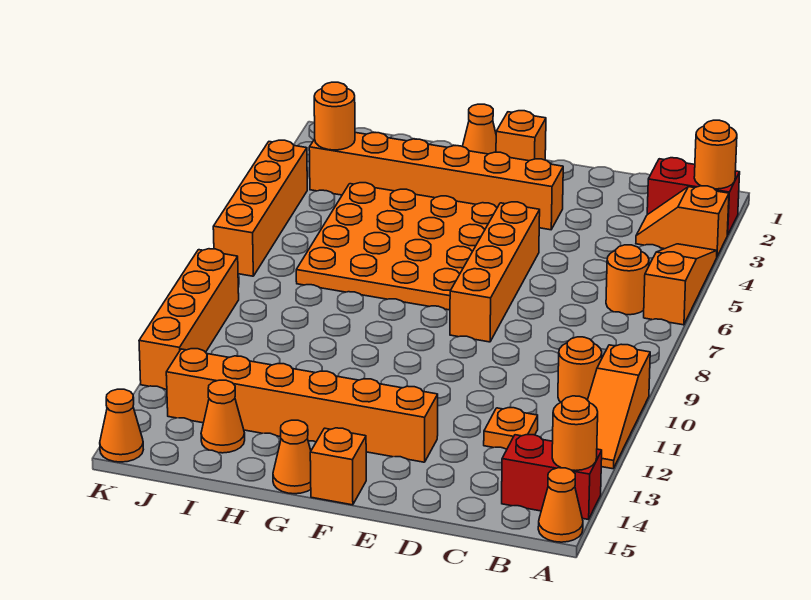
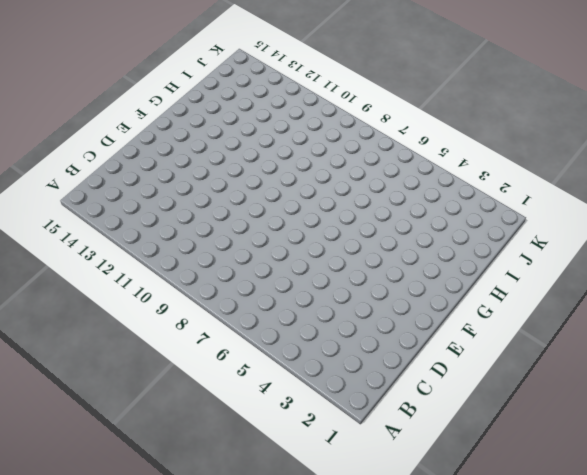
none -> red 1x2 brick [647,158,740,235]
none -> orange 1x2 slope [636,186,729,256]
none -> orange 1x3 slope [644,244,717,325]

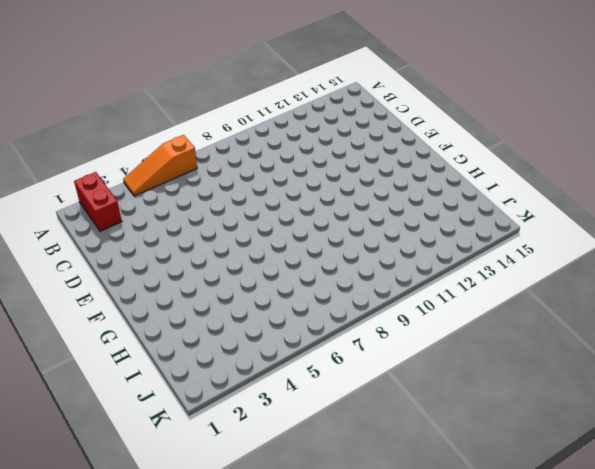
none -> orange 1x2 slope [636,186,729,256]
none -> orange 1x3 slope [588,344,650,469]
none -> red 1x2 brick [502,435,602,520]

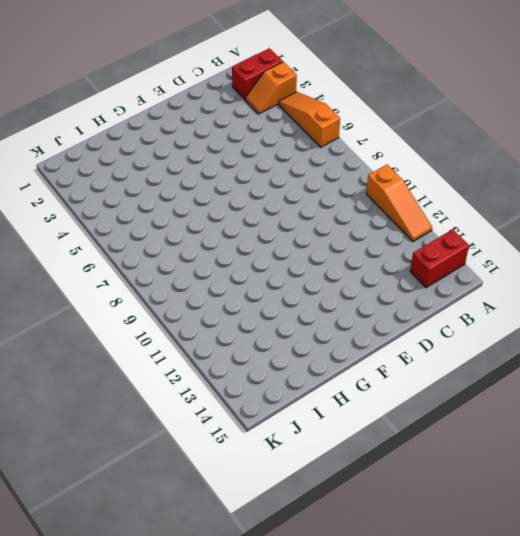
none -> orange 1x1 cone [538,468,583,542]
none -> orange 1x1 round brick [606,245,649,315]
none -> orange 1x1 round brick [558,337,602,402]

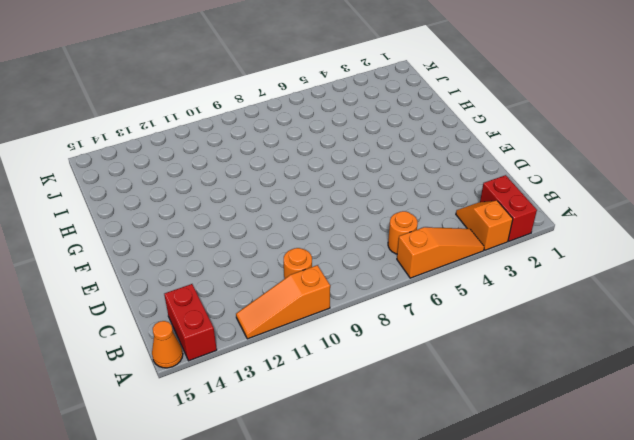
none -> orange 1x1 plate [484,408,538,449]
none -> orange 1x6 brick [309,133,563,230]
none -> orange 1x4 brick [450,202,540,342]

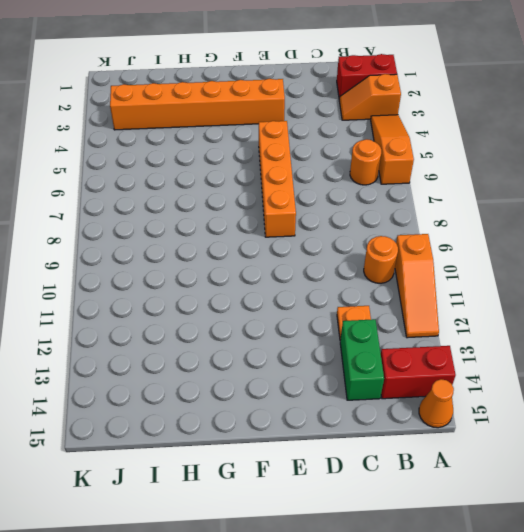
green 1x2 brick [340,319,384,400] -> none
none -> orange 1x6 brick [166,349,438,462]
none -> orange 1x1 brick [496,111,546,161]
none -> orange 4x4 plate [296,183,497,310]

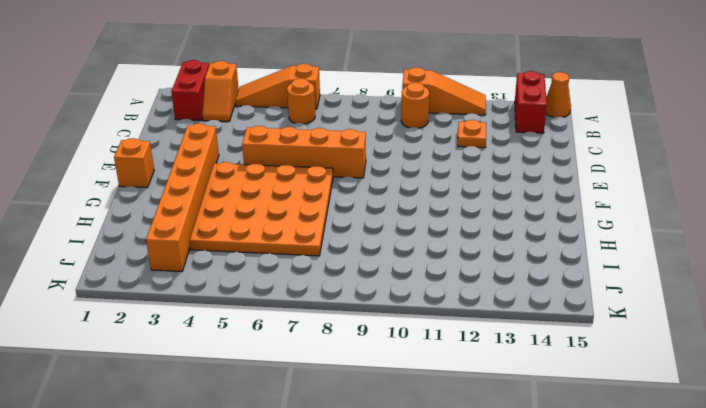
none -> orange 1x6 brick [166,349,438,462]
none -> orange 1x1 brick [310,428,366,505]
none -> orange 1x1 cone [462,104,496,154]

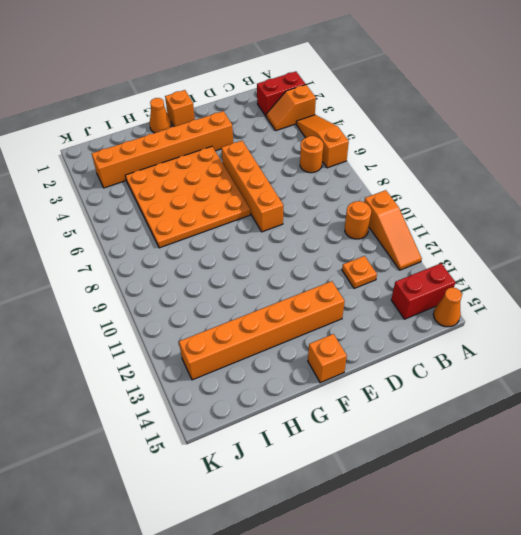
none -> orange 1x1 cone [273,420,311,494]
none -> orange 1x1 cone [201,380,245,453]
none -> orange 1x4 brick [213,140,307,276]

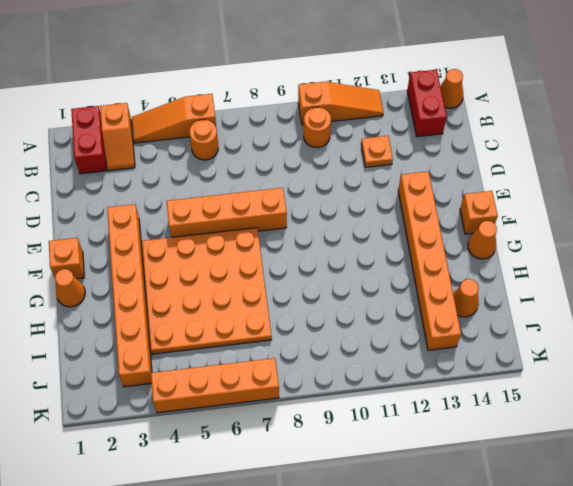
none -> orange 1x4 brick [139,249,239,389]
none -> orange 1x1 cone [100,389,143,462]
none -> orange 1x1 round brick [694,120,737,189]

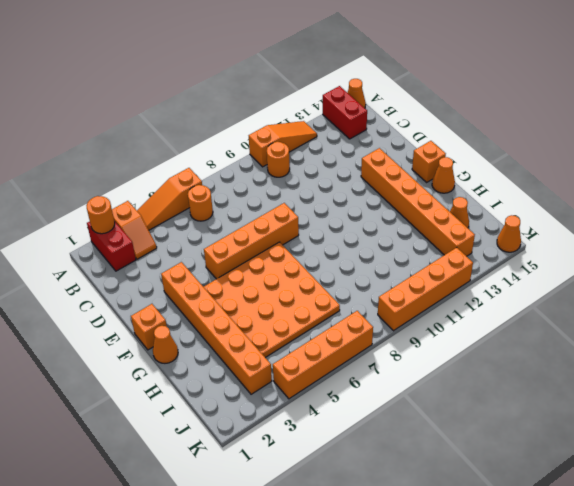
none -> orange 1x1 plate [484,408,538,449]
none -> orange 1x1 round brick [552,396,598,471]
none -> orange 1x1 round brick [314,82,355,150]

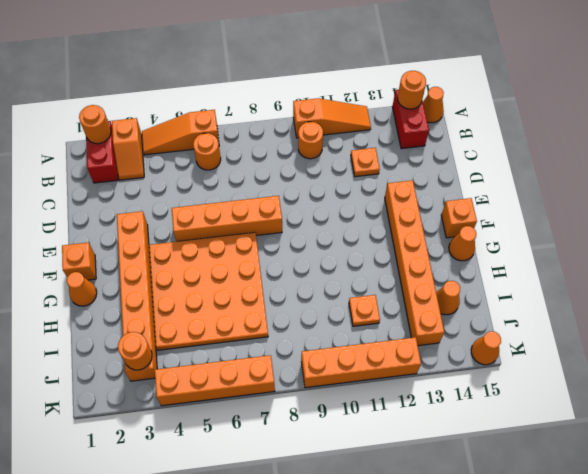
orange 1x1 plate [349,295,380,326] -> none

